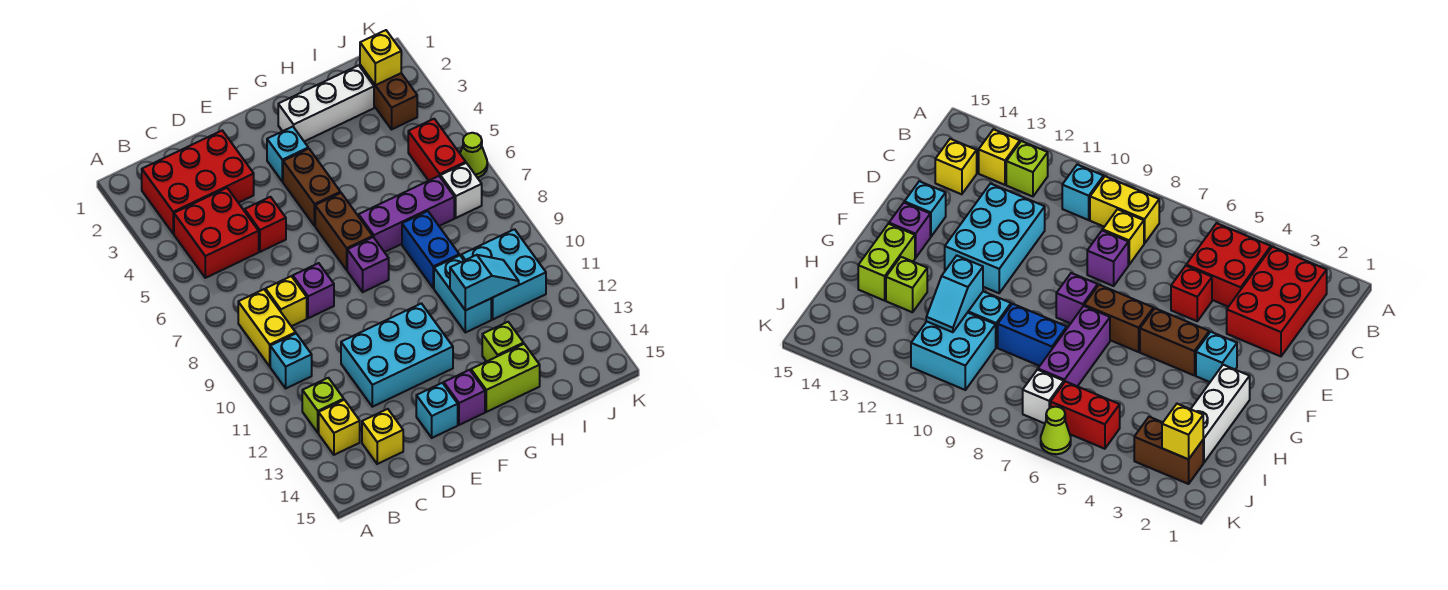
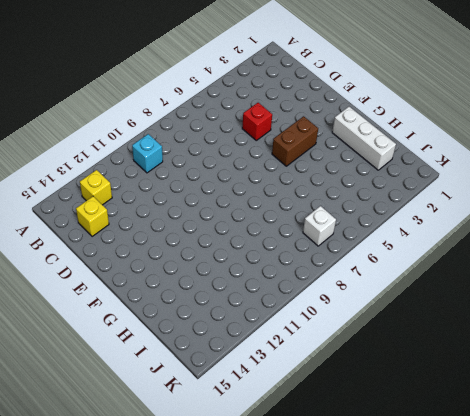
none -> red 2x3 brick [142,131,254,234]
none -> red 2x2 brick [174,188,259,278]
none -> yellow 1x2 brick [238,289,296,366]
none -> lime 1x1 brick [302,378,344,433]

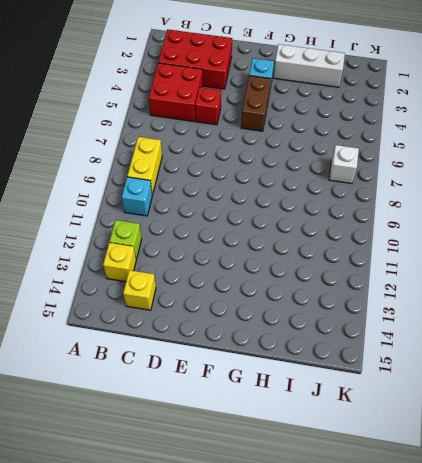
none -> yellow 1x1 brick [266,276,307,326]
none -> purple 1x1 brick [293,263,334,318]
none -> cyan 2x3 brick [341,304,453,407]
none -> cyan 1x1 brick [416,383,458,438]

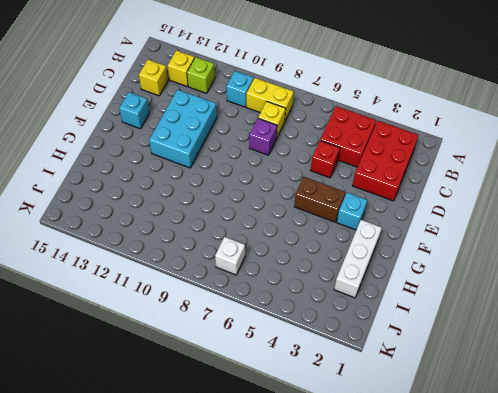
none -> brown 1x2 brick [315,193,373,270]
none -> purple 1x1 brick [347,237,389,292]
none -> purple 1x1 brick [444,370,485,425]
none -> purple 1x3 brick [359,176,454,252]

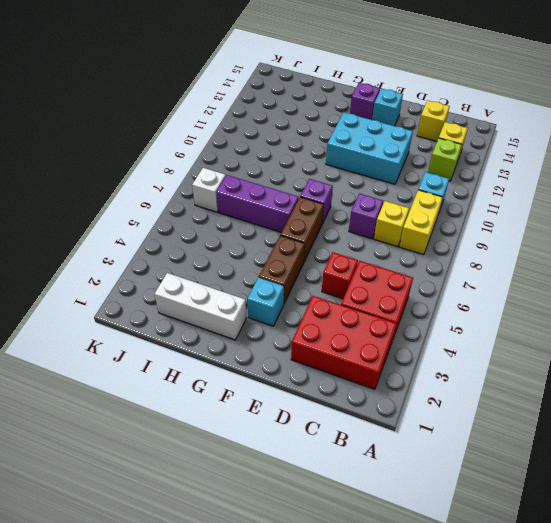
none -> lime 1x2 brick [471,344,540,412]
none -> blue 1x2 brick [402,211,459,288]
none -> cyan 1x2 brick [434,255,491,333]
none -> lime 1x1 brick [482,322,524,362]

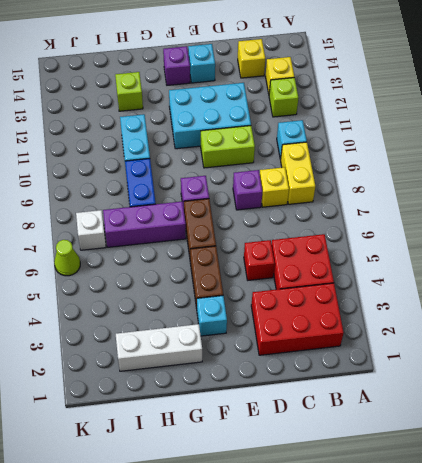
lime 1x2 brick [201,126,255,168] -> lime 1x2 brick moved to [471,344,540,412]
none -> cyan 2x2 brick [461,229,546,319]
none -> brown 1x2 brick [360,65,417,129]
none -> red 1x2 brick [408,119,466,181]
none -> cyan 1x2 slope [450,255,519,310]

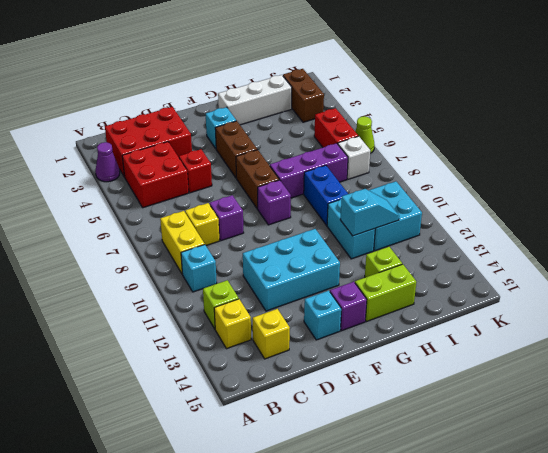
purple 1x1 cone [95,142,120,182] -> none
none -> yellow 1x1 brick [360,30,401,85]

